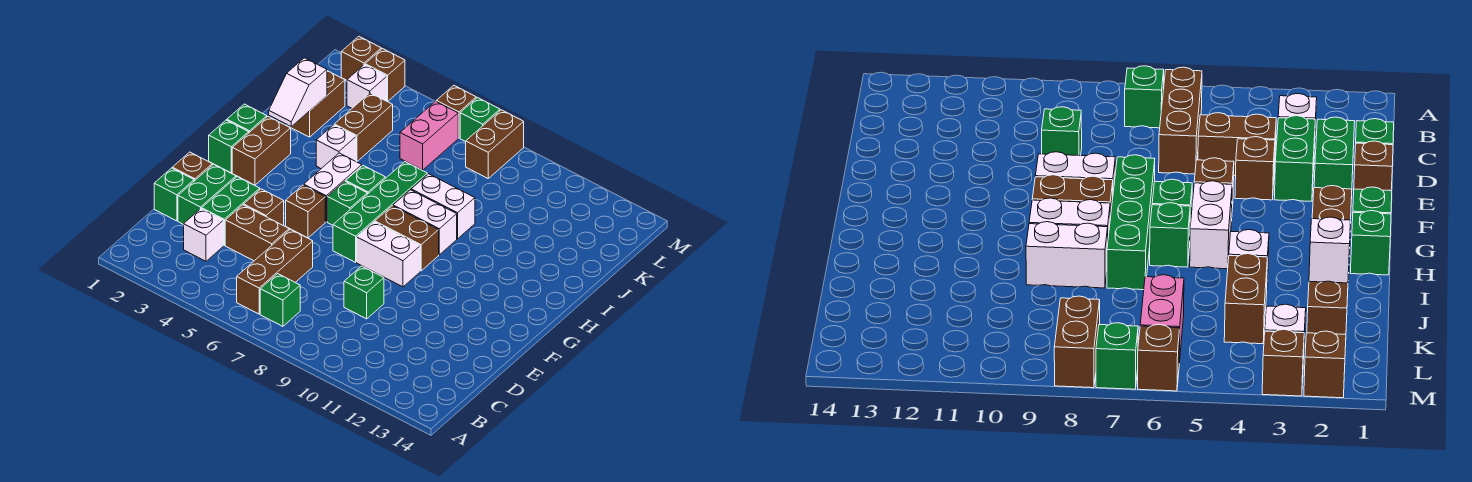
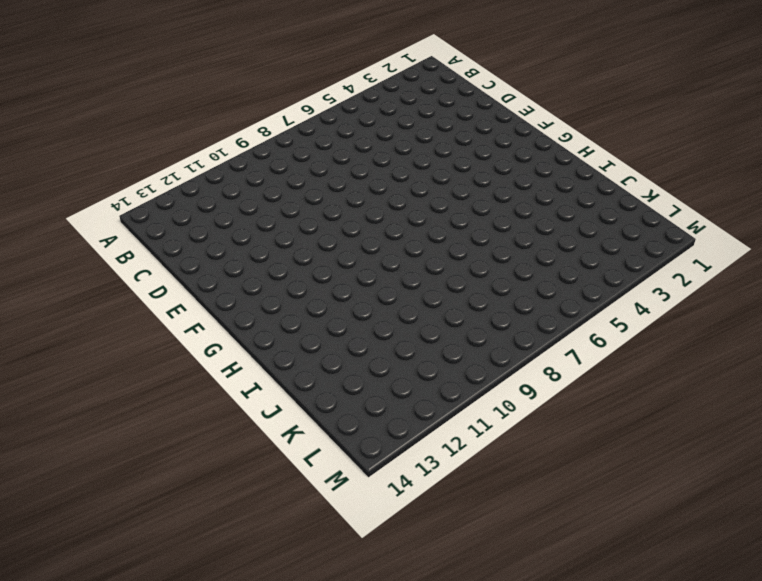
none -> brown 1x3 brick [237,229,313,314]
none -> green 1x1 brick [260,274,300,326]
none -> white 1x1 brick [184,209,223,261]
none -> green 1x1 brick [154,168,194,221]

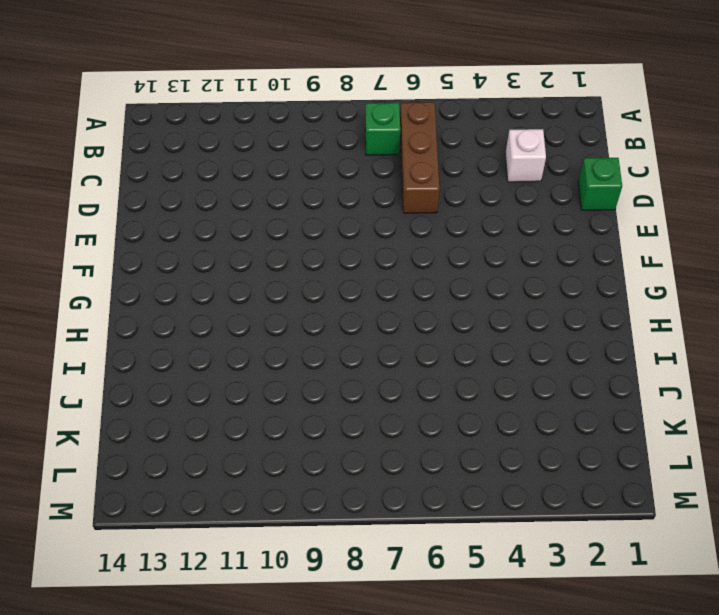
none -> green 1x2 brick [178,164,236,225]
none -> green 1x2 brick [202,176,260,245]
none -> brown 1x2 brick [225,205,289,261]
none -> green 1x1 brick [344,266,384,319]

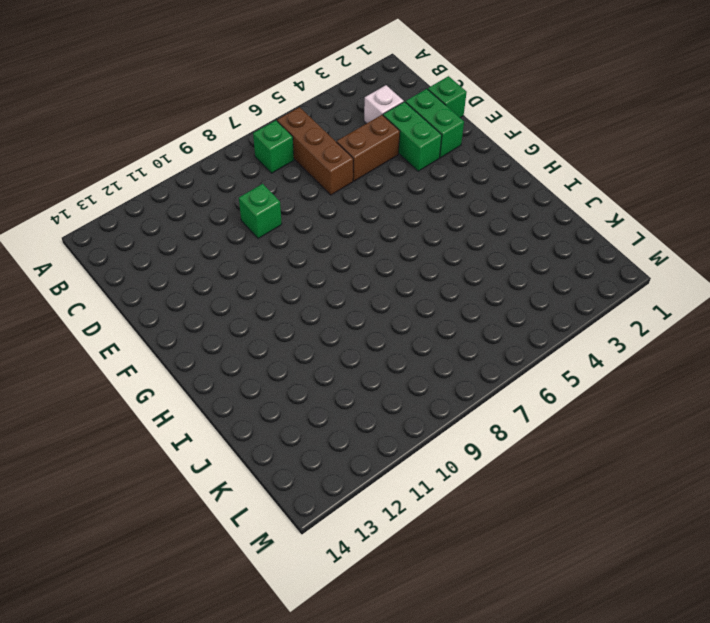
none -> brown 1x1 brick [172,152,212,181]
none -> brown 1x1 brick [244,189,284,226]
none -> brown 1x1 brick [286,185,325,238]
none -> green 1x4 brick [333,162,427,262]

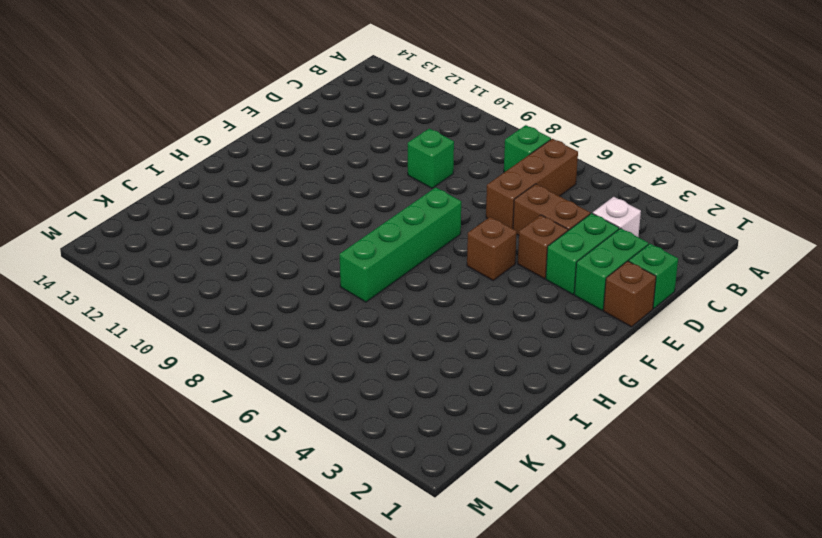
none -> white 1x2 brick [357,222,420,287]
none -> green 1x1 brick [209,120,249,173]
none -> brown 1x2 brick [232,117,291,185]
none -> white 1x2 brick [304,153,362,222]

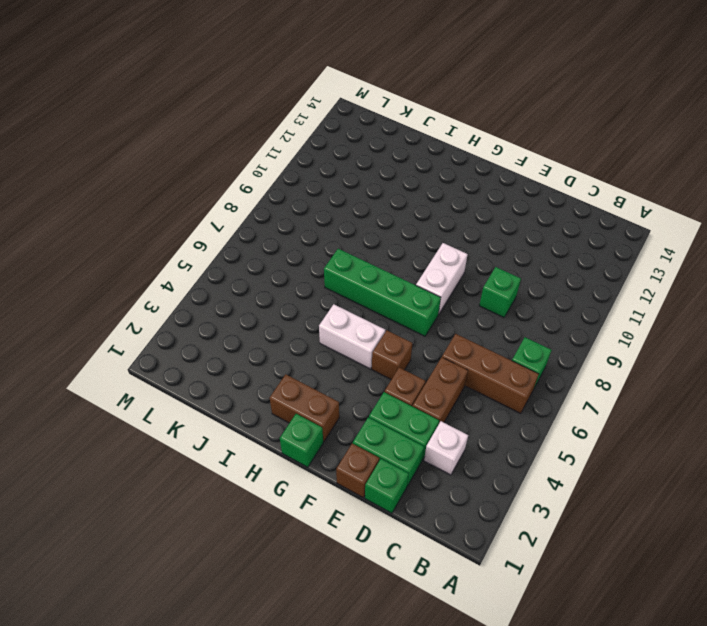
none -> green 1x1 brick [327,181,367,225]
none -> brown 1x2 brick [375,206,439,271]
none -> green 1x1 brick [227,104,267,132]
none -> green 1x1 brick [346,166,385,194]

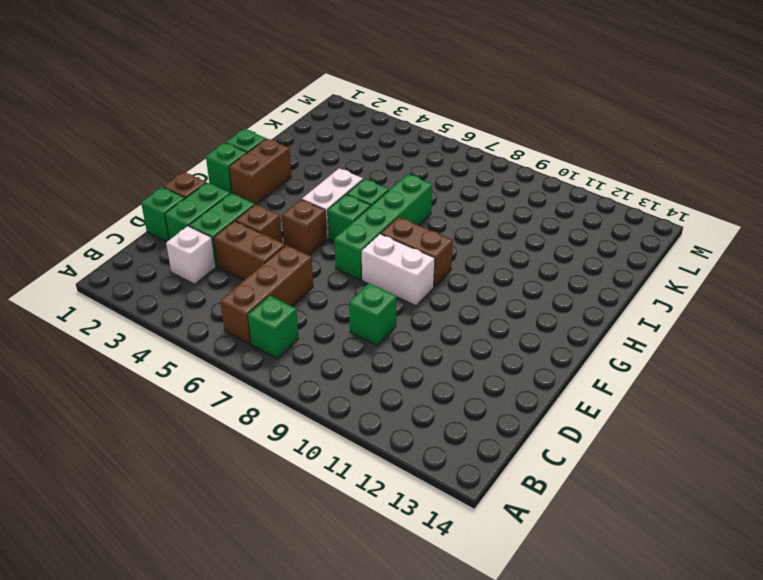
none -> white 1x2 brick [393,190,457,255]
none -> white 1x1 brick [316,125,356,169]
none -> white 1x2 brick [411,174,475,239]
none -> brown 1x2 brick [287,71,345,137]

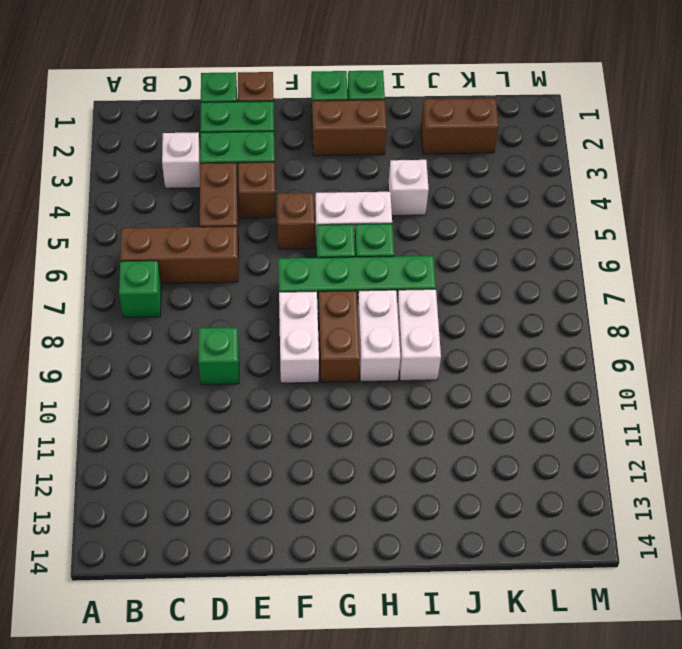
none -> brown 1x2 brick [334,93,393,162]
none -> pink 1x2 brick [400,101,458,170]
none -> white 1x1 brick [347,65,387,108]
none -> brown 1x2 brick [466,110,524,178]

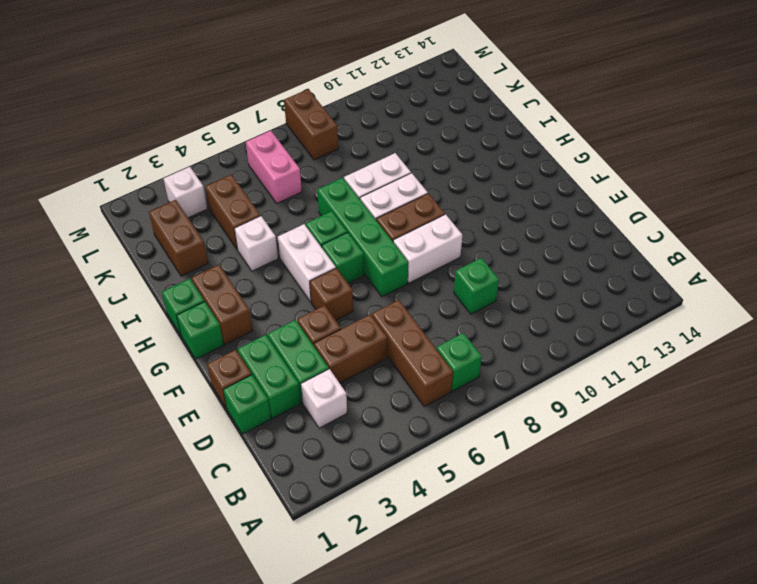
none -> brown 1x1 brick [341,36,381,80]
none -> brown 1x1 brick [365,49,405,101]
none -> brown 1x1 brick [436,85,476,138]
none -> green 1x1 brick [460,98,500,142]

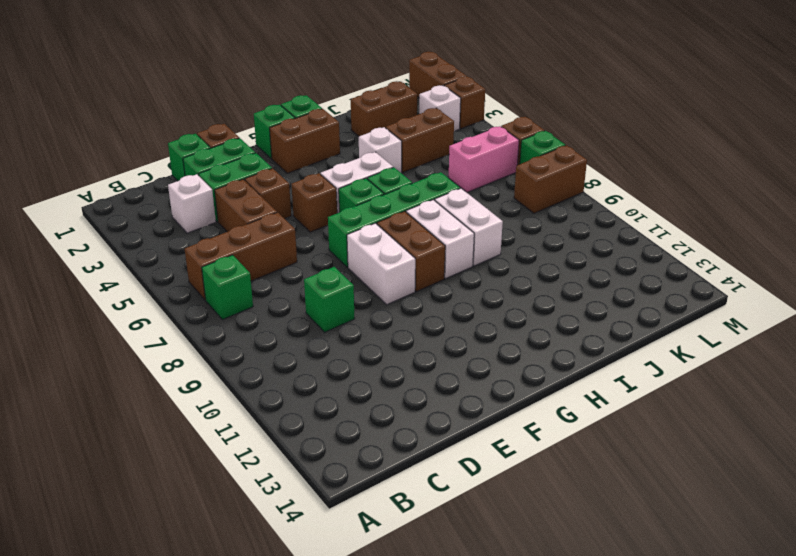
brown 1x2 brick [409,52,467,97] -> brown 1x1 brick [341,36,381,80]
none -> white 1x2 slope [269,58,327,126]

